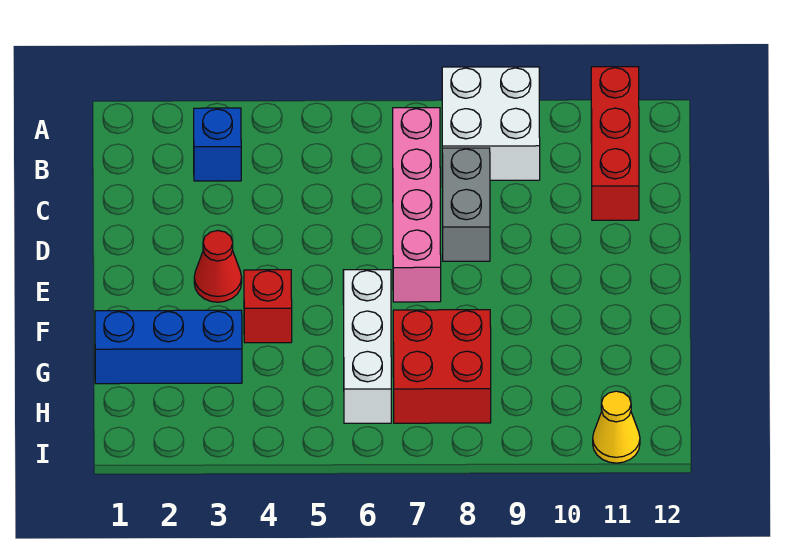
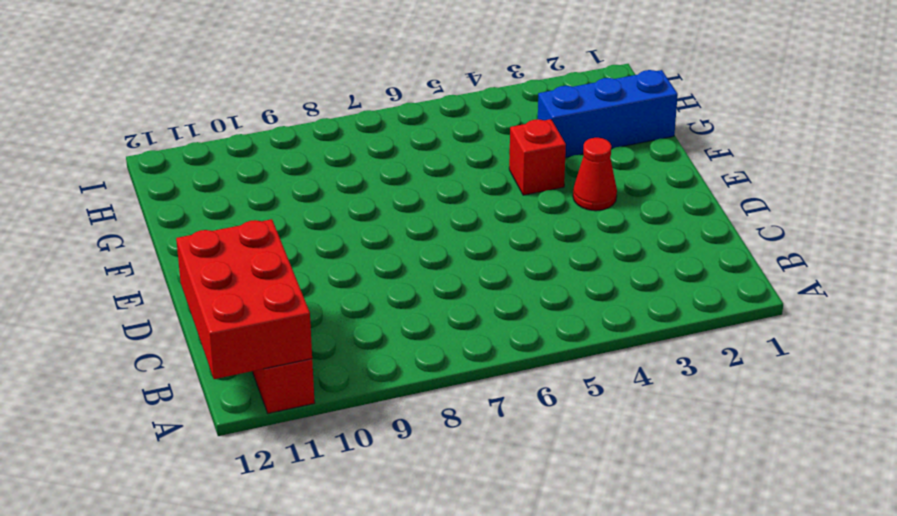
red 2x3 brick [176,219,312,379] -> none
none -> white 2x2 brick [442,67,540,180]
none -> blue 1x1 brick [194,108,241,181]

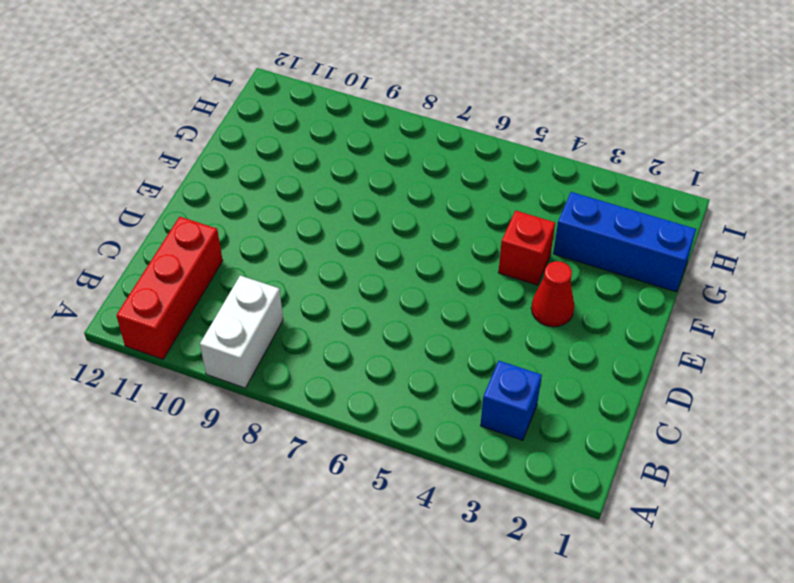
white 1x2 brick [200,276,283,388] -> white 2x2 brick [442,67,540,180]
none -> pink 1x4 brick [393,108,441,302]
none -> grey 1x2 brick [442,148,490,261]

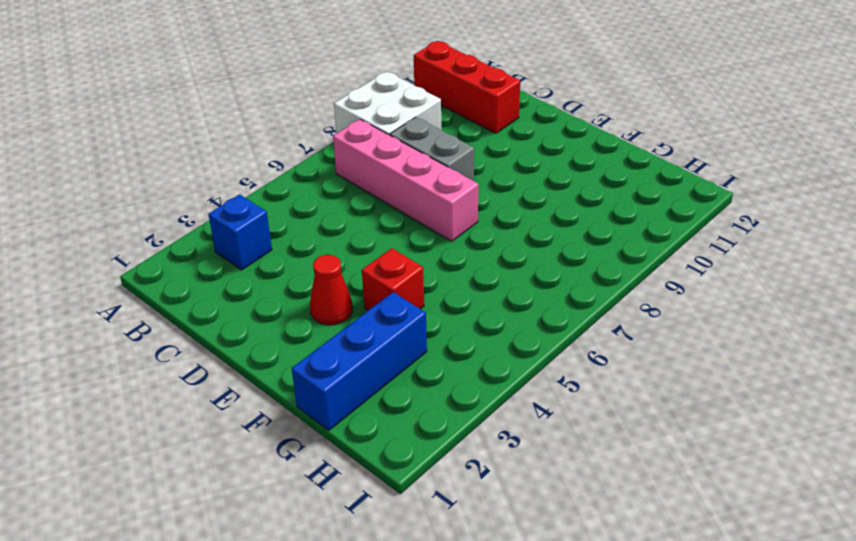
none -> white 1x3 brick [343,270,391,423]
none -> red 2x2 brick [393,310,491,423]

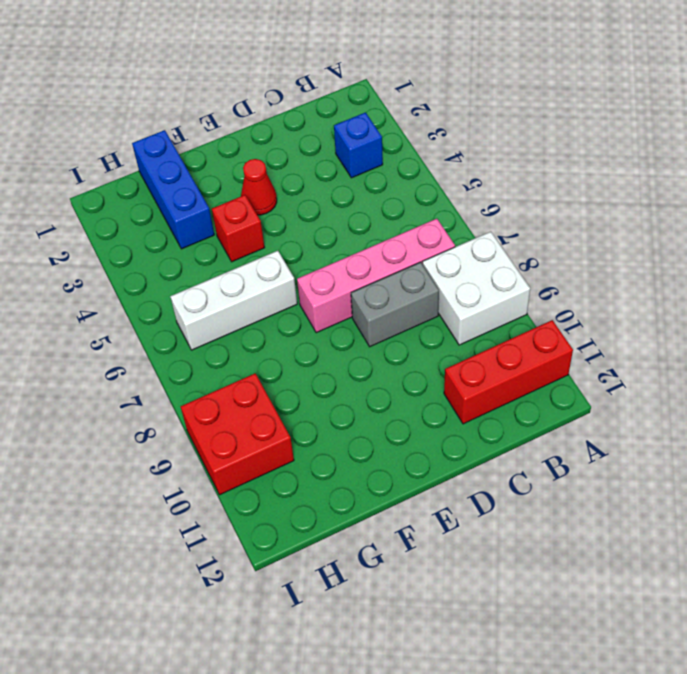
red 2x2 brick [181,373,294,495] -> red 2x2 brick moved to [393,310,491,423]
none -> yellow 1x1 cone [593,391,640,463]

